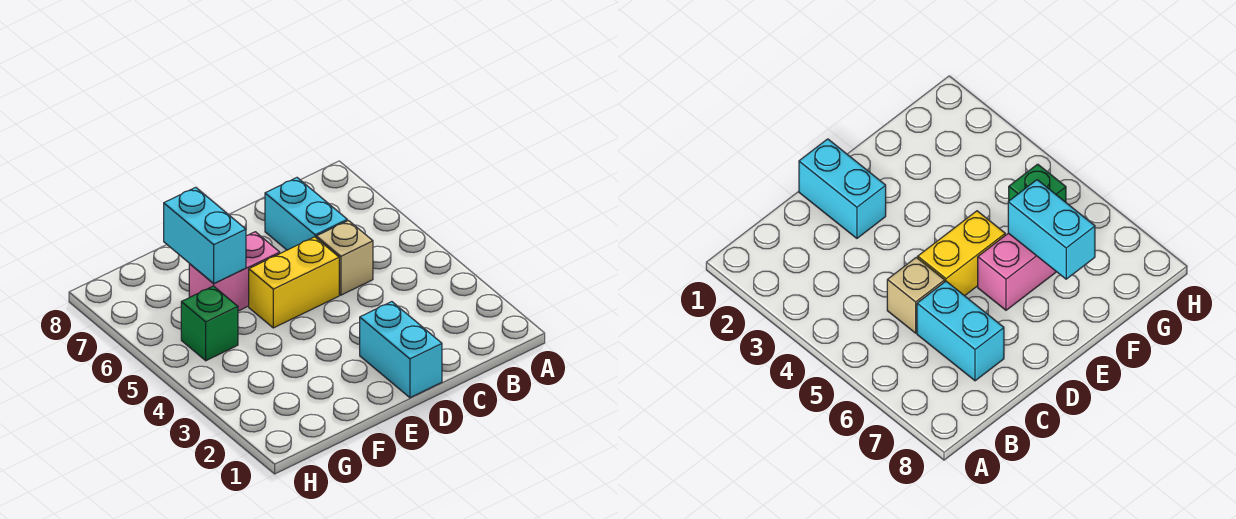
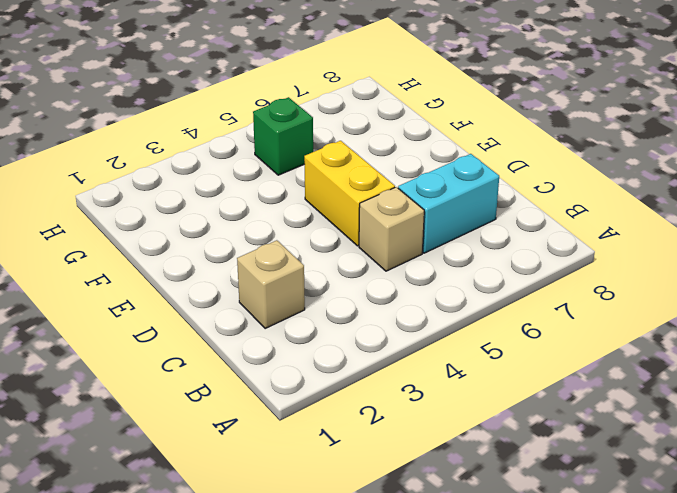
tan 1x1 brick [237,240,305,328] -> none
none -> cyan 1x2 brick [360,302,442,398]
none -> pink 1x2 brick [189,232,280,311]

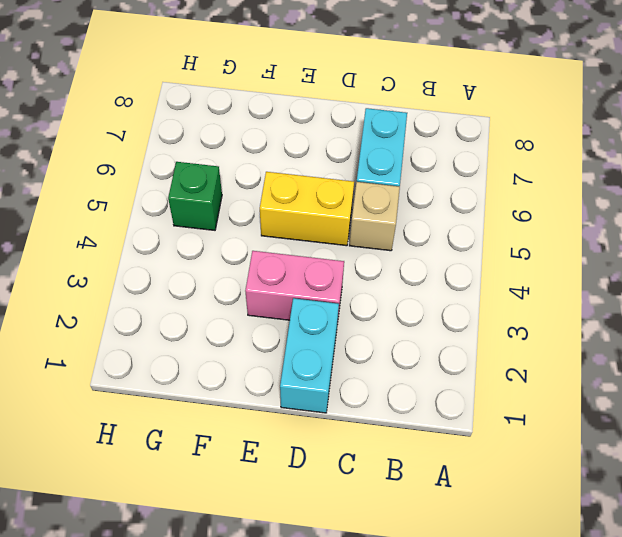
pink 1x2 brick [245,251,344,324] -> pink 1x2 brick moved to [189,232,280,311]
none -> cyan 1x2 brick [164,187,246,284]

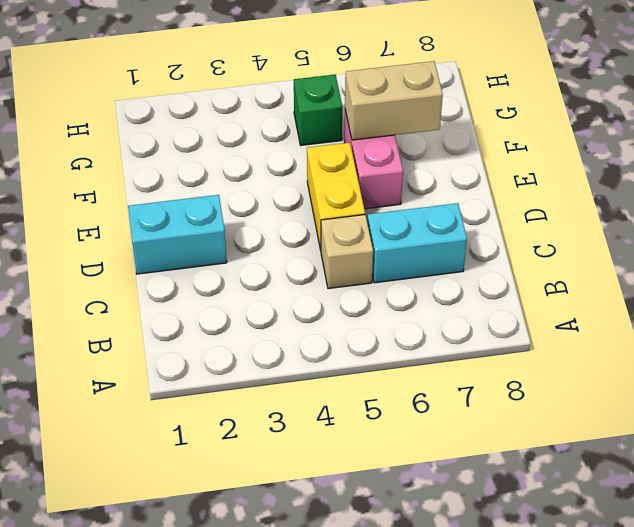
tan 1x2 brick [345,61,443,140] -> cyan 1x2 brick [164,187,246,284]

